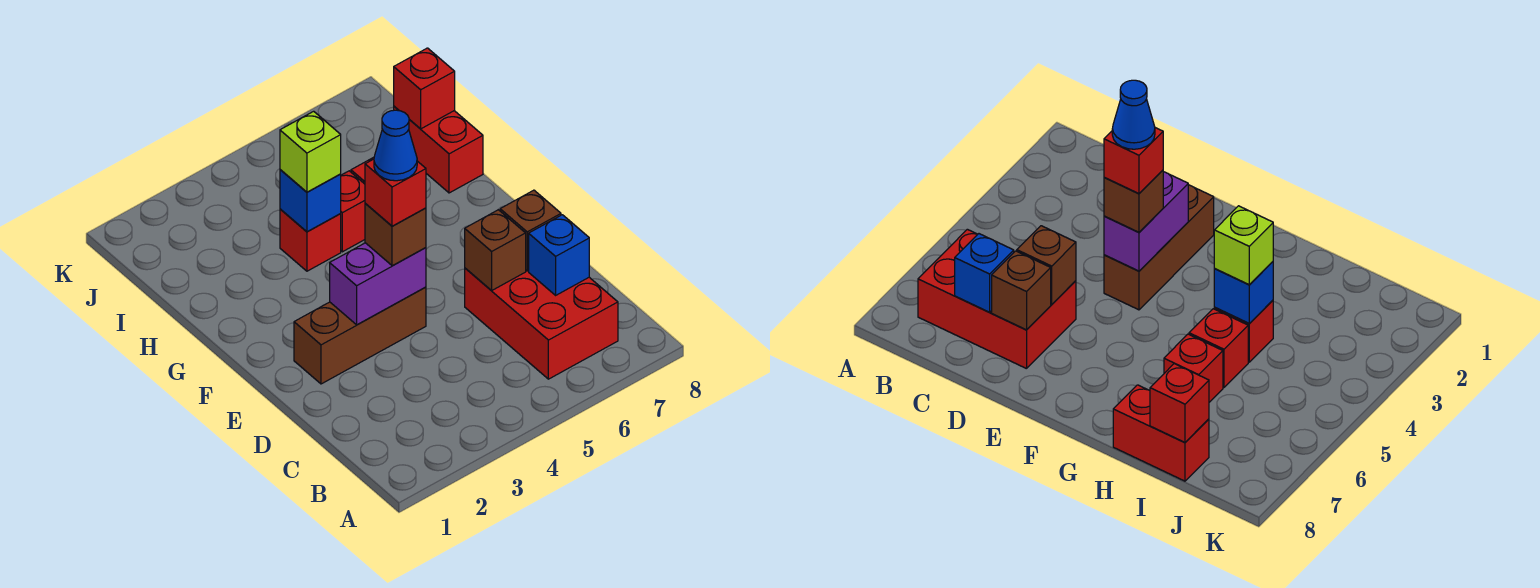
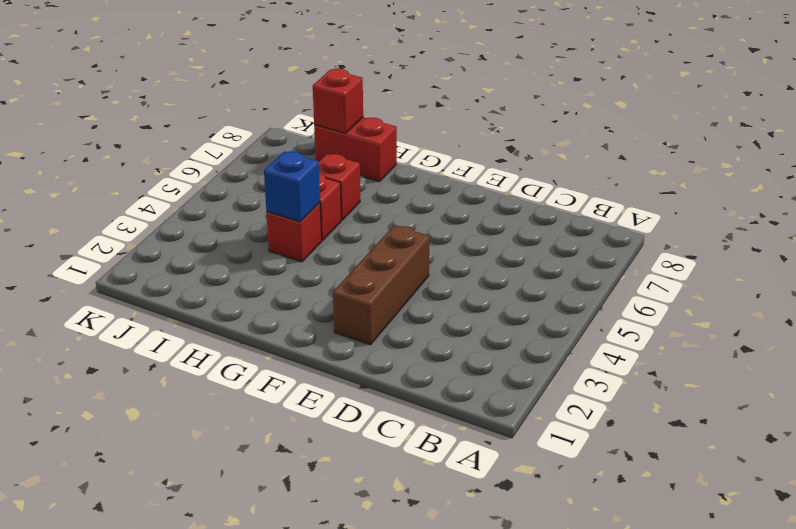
none -> red 2x3 brick [465,268,618,379]
none -> blue 1x1 brick [529,215,589,295]
none -> brown 1x1 brick [465,210,526,291]

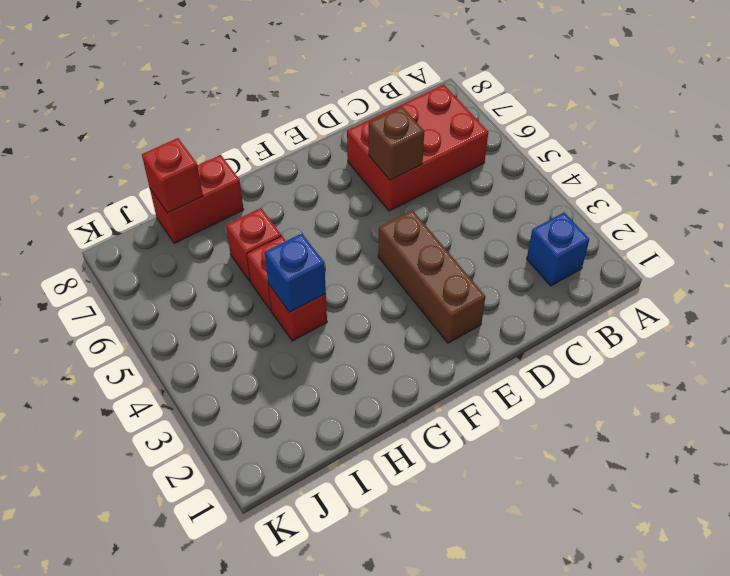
blue 1x1 brick [527,212,589,286] -> blue 1x1 brick moved to [529,215,589,295]
none -> brown 1x1 brick [500,190,561,271]
none -> purple 1x2 brick [330,243,426,325]
none -> brown 1x1 brick [365,204,426,266]

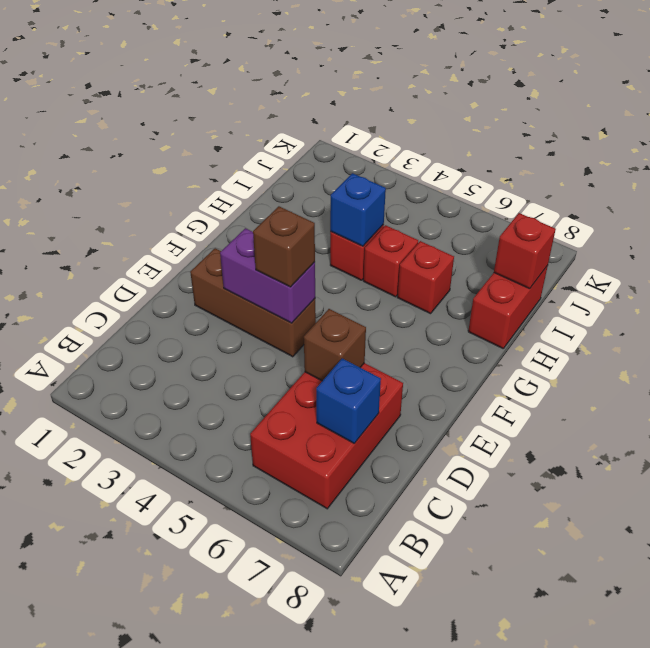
none -> brown 1x1 brick [500,190,561,271]
none -> lime 1x1 brick [280,111,341,192]
none -> red 1x1 brick [365,159,426,226]

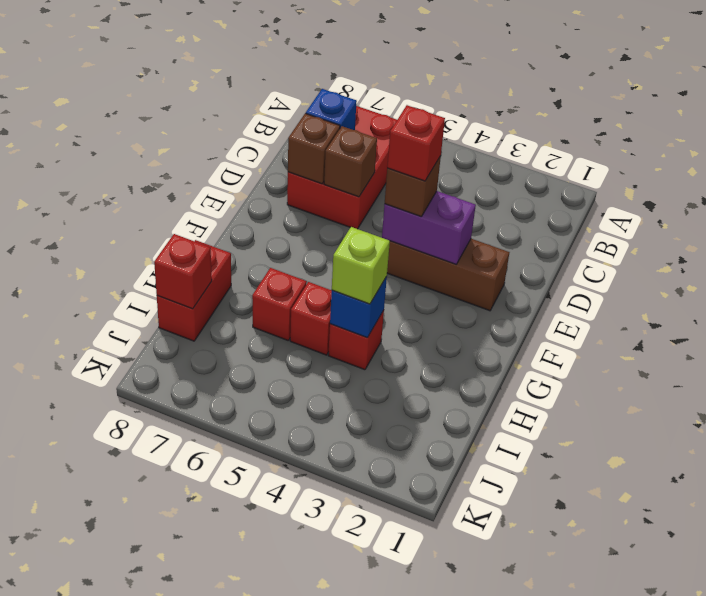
none -> blue 1x1 cone [374,110,417,181]

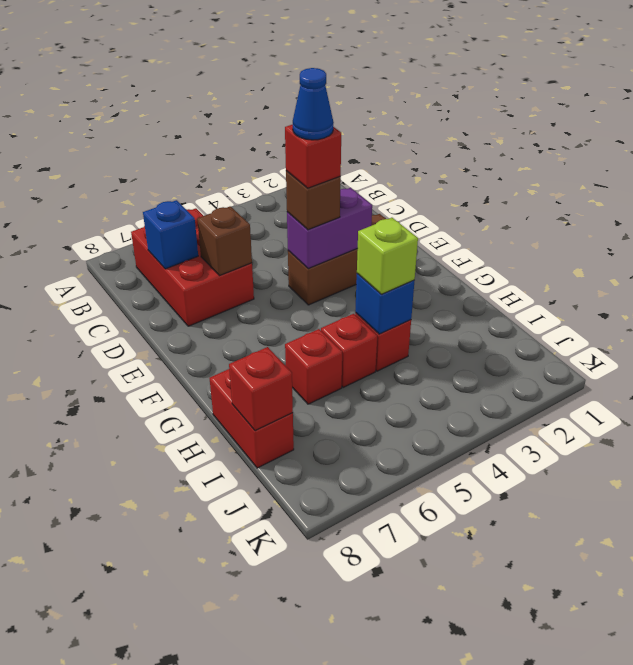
none -> brown 1x1 brick [500,190,561,271]

